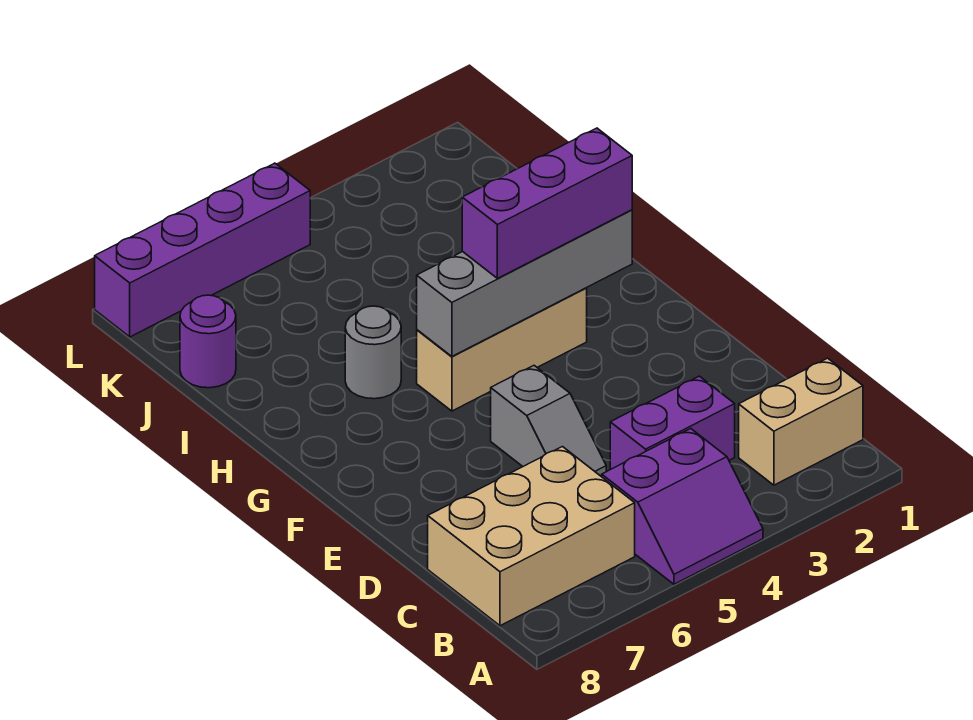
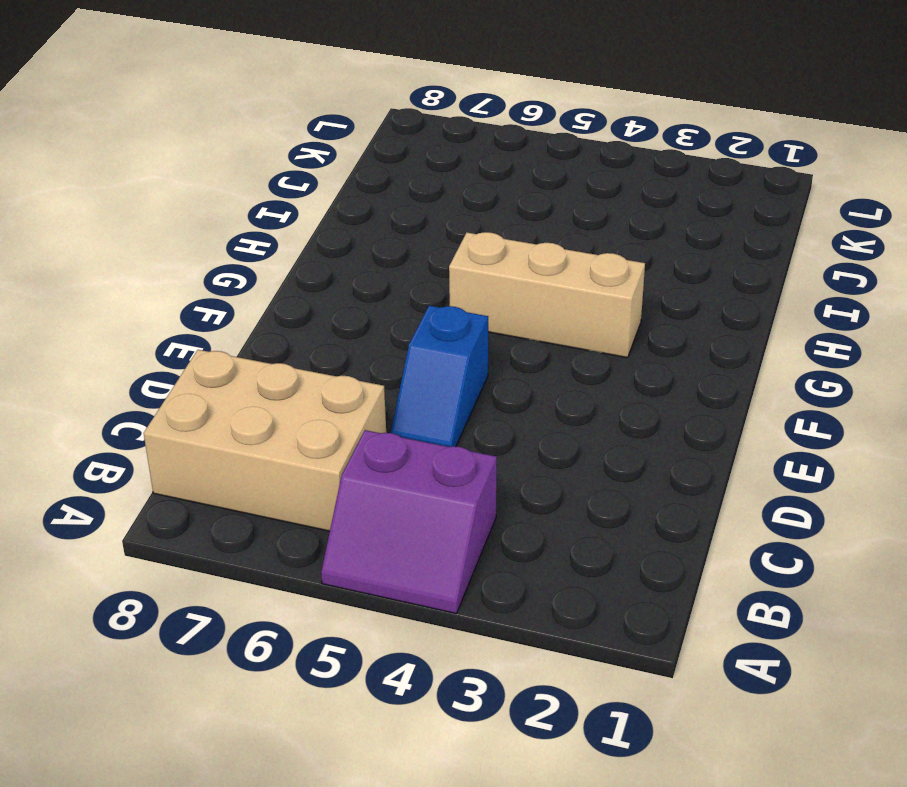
blue 1x2 slope [391,305,488,447] -> grey 1x2 slope [491,366,606,477]
none -> tan 1x2 brick [739,358,863,485]
none -> purple 1x2 brick [610,376,735,469]

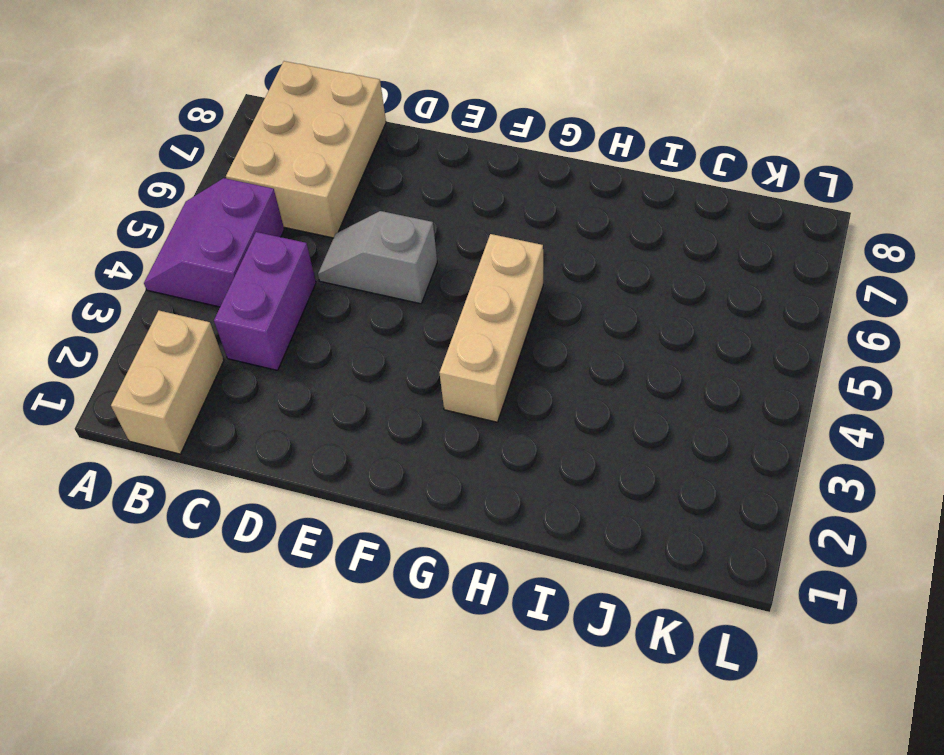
none -> grey 1x1 round brick [345,306,401,399]
none -> purple 1x1 round brick [180,295,236,388]

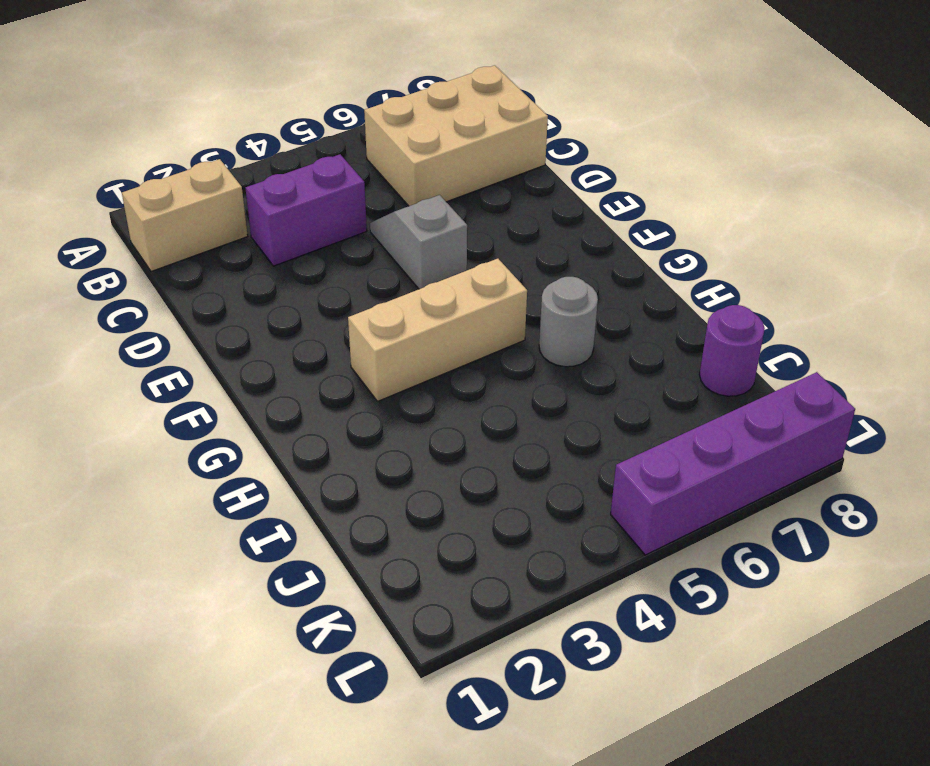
none -> purple 2x2 slope [602,429,763,584]
none -> grey 1x4 brick [417,210,632,356]

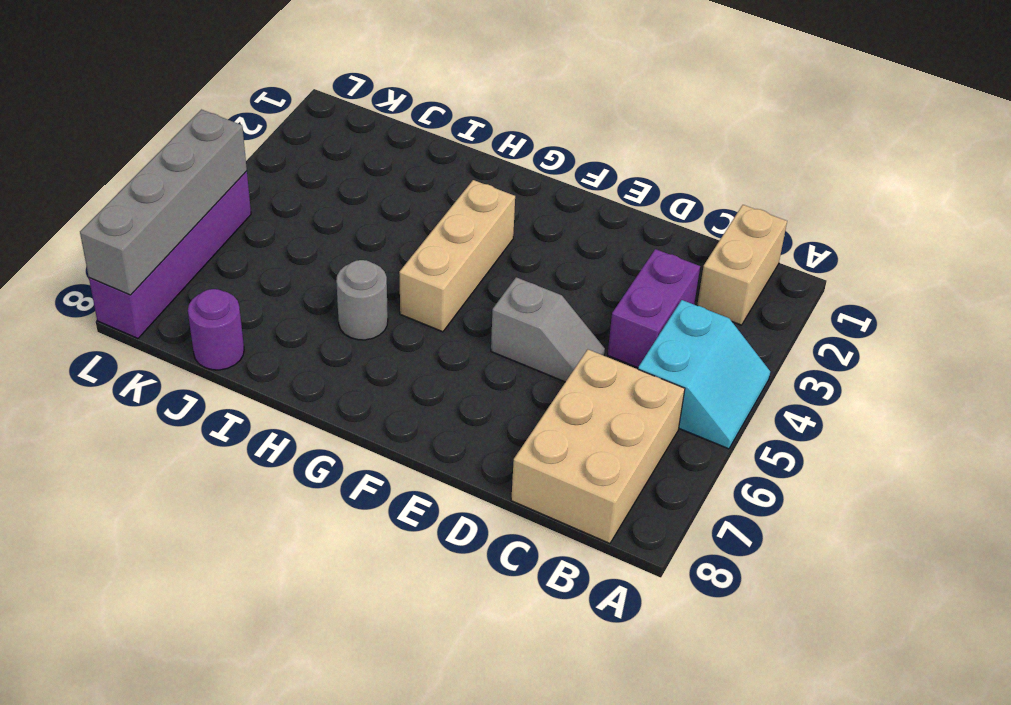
cyan 2x2 slope [638,300,770,449] -> purple 2x2 slope [602,429,763,584]
grey 1x4 brick [80,110,247,295] -> grey 1x4 brick moved to [417,210,632,356]
none -> purple 1x3 brick [462,128,632,278]

